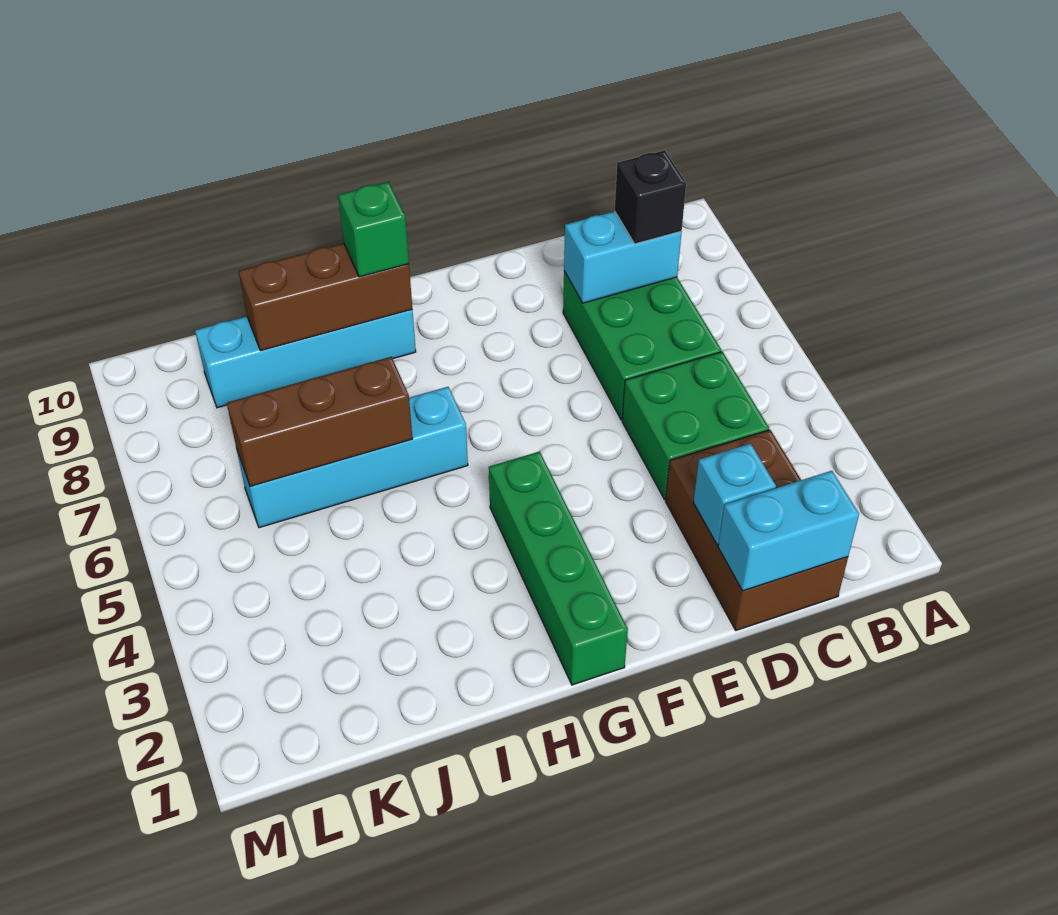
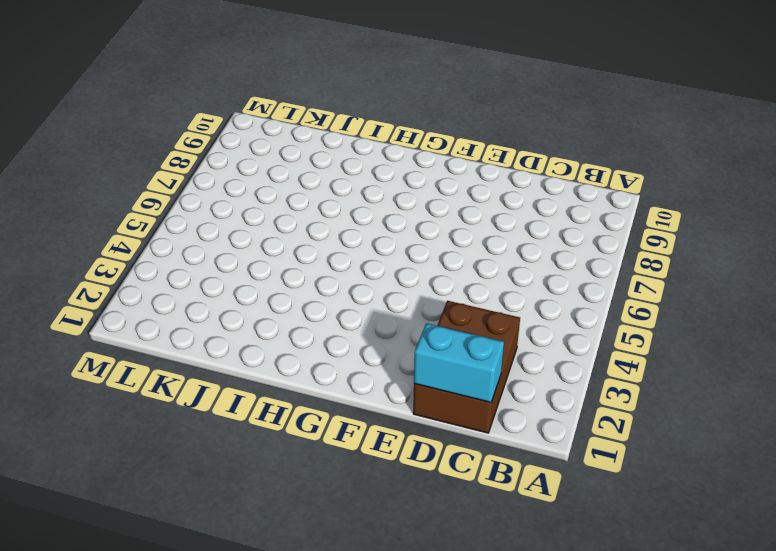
none -> green 2x2 brick [622,352,769,499]
none -> green 2x3 brick [563,271,721,420]
none -> green 1x4 brick [489,452,628,685]

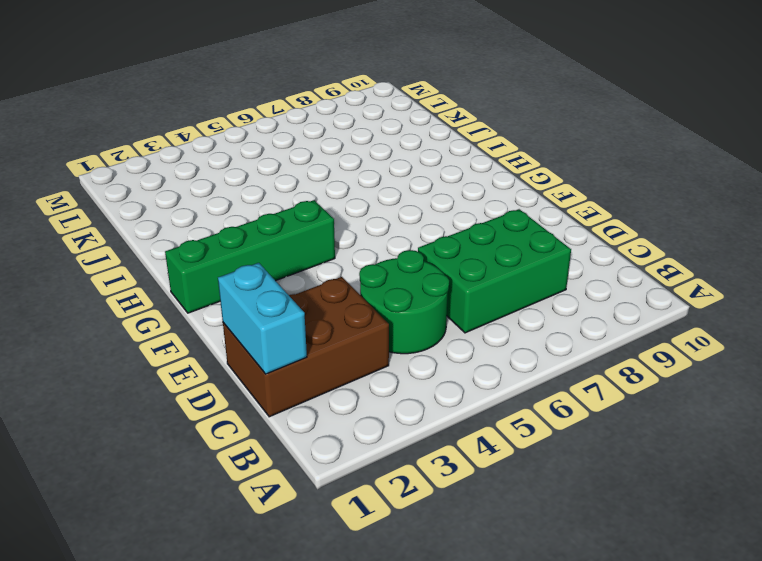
green 2x2 round brick [359,250,449,354] -> green 2x2 brick [622,352,769,499]
none -> cyan 1x4 brick [236,387,468,528]
none -> cyan 1x4 brick [195,310,416,408]
none -> cyan 1x2 brick [564,211,682,303]

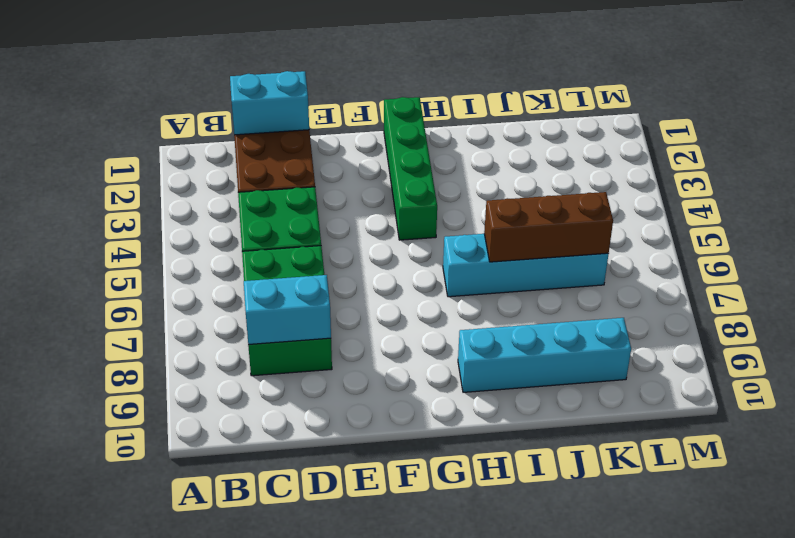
none -> cyan 1x1 brick [693,444,776,545]
none -> brown 1x3 brick [239,243,412,351]
none -> black 1x1 brick [615,150,686,244]

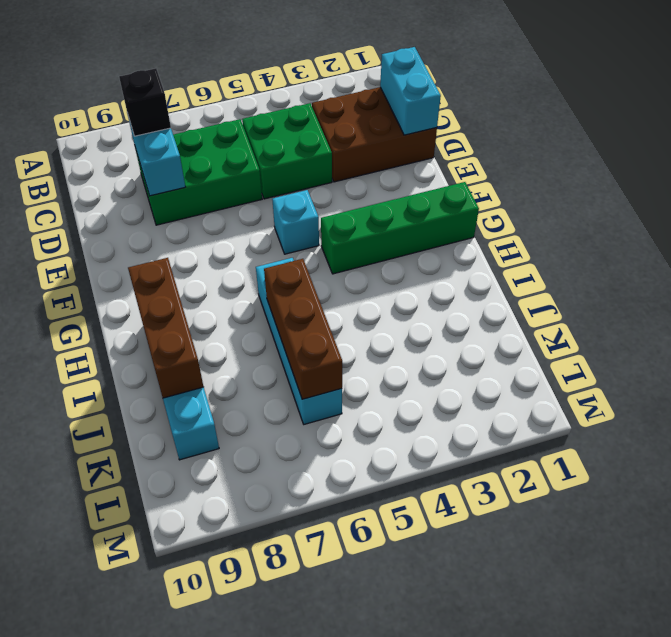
cyan 1x1 brick [272,190,319,254] -> cyan 1x1 brick moved to [693,444,776,545]
none -> green 1x1 brick [338,182,409,277]

